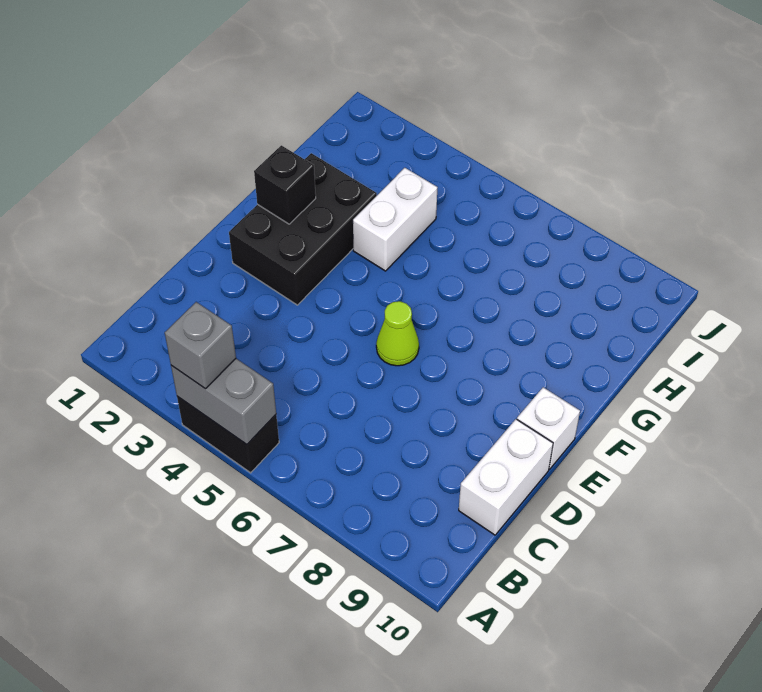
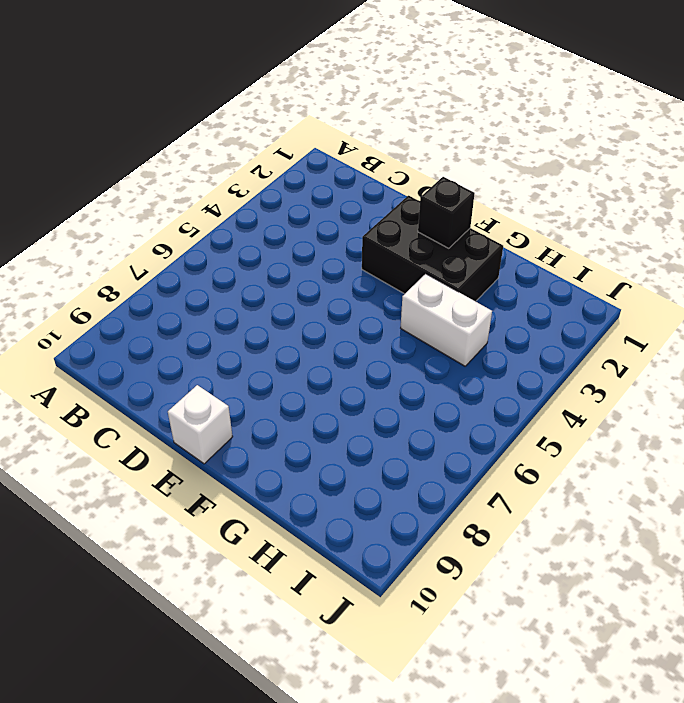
none -> black 1x2 brick [177,396,279,473]
none -> white 1x2 brick [459,419,553,535]

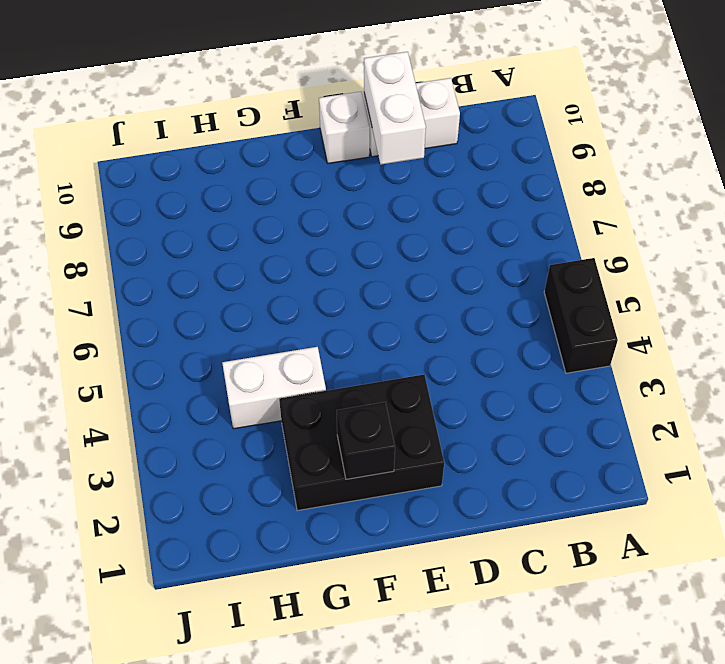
white 1x2 brick [364,52,426,164] -> none
none -> lime 1x1 cone [376,301,419,366]
none -> grey 1x2 brick [171,359,276,444]

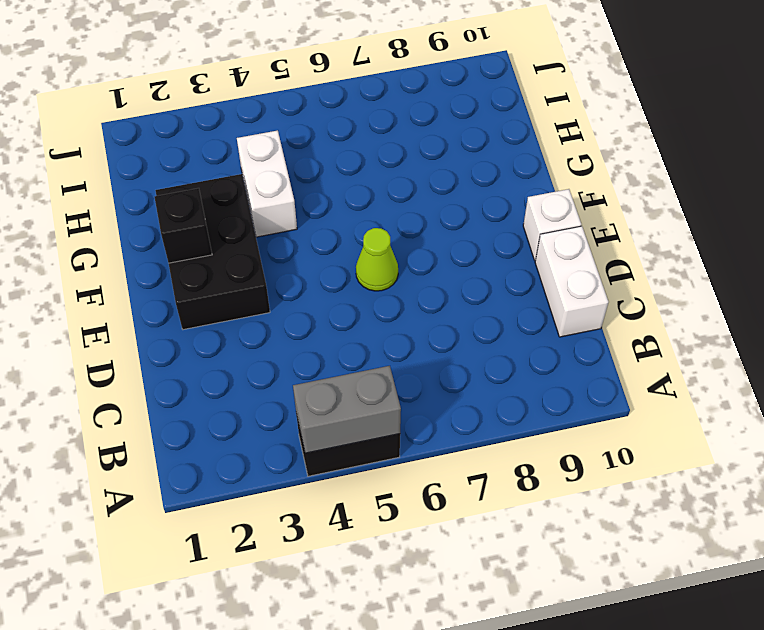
none -> grey 1x1 brick [165,302,236,389]

